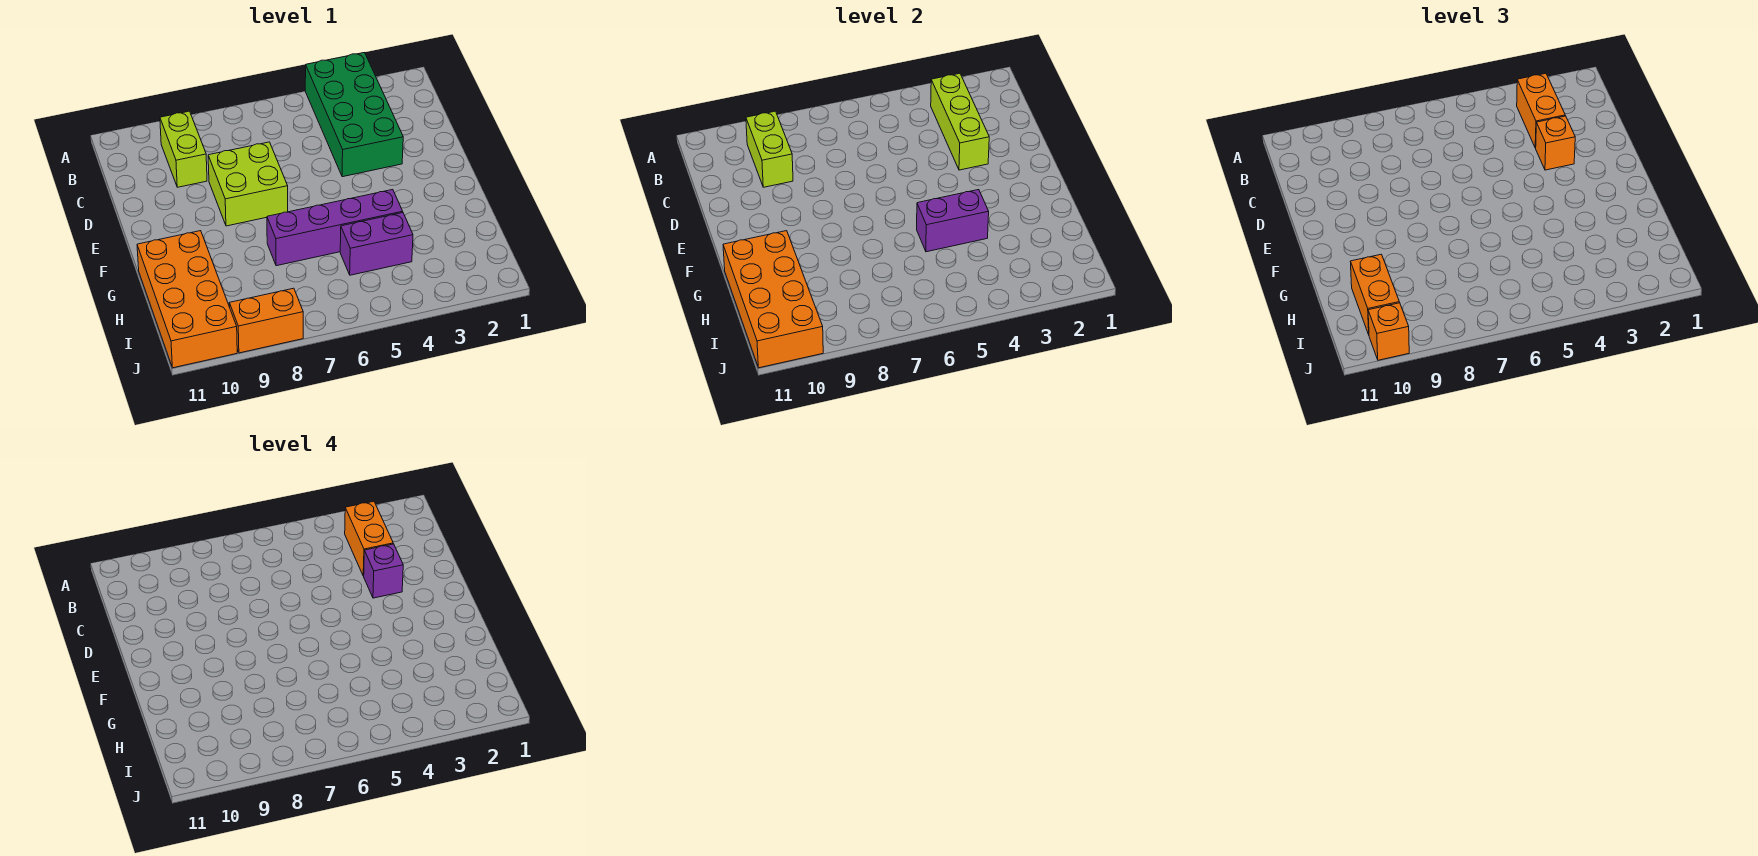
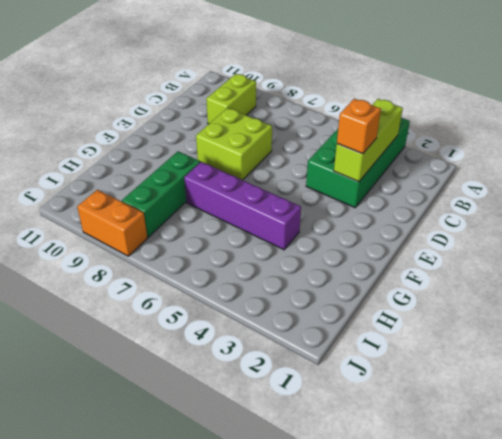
green 1x3 brick [122,151,200,237] -> none
none -> orange 2x4 brick [137,231,237,368]
none -> purple 1x2 brick [340,213,413,275]
none -> lime 1x2 brick [746,111,793,187]

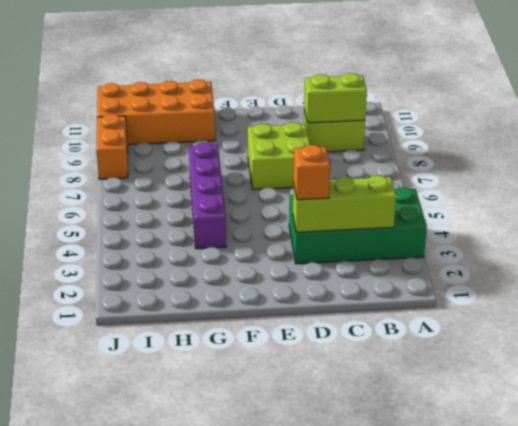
none -> purple 1x2 brick [340,213,413,275]
none -> purple 1x2 brick [917,190,989,252]
none -> orange 2x4 brick [723,231,823,368]

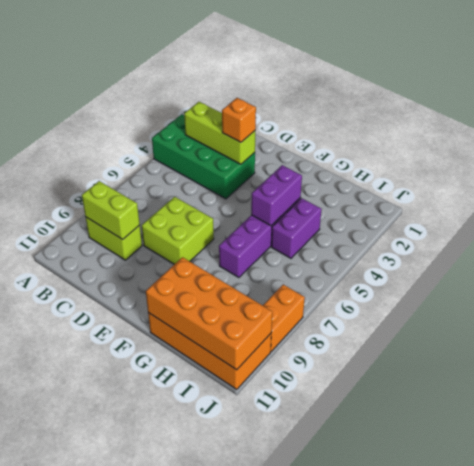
none -> orange 1x2 brick [1517,73,1565,148]
none -> orange 1x2 brick [1350,254,1399,334]
none -> orange 1x1 brick [1368,303,1409,360]

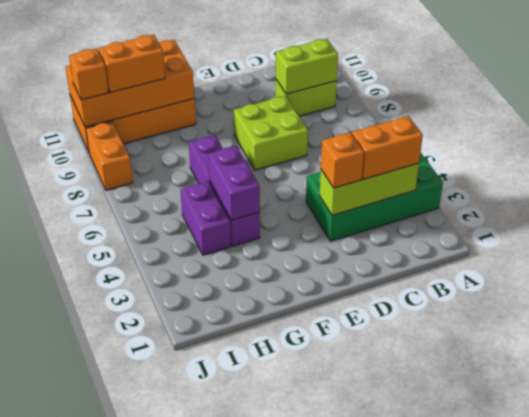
none -> orange 1x2 brick [345,501,393,576]
none -> purple 1x1 brick [364,544,403,598]

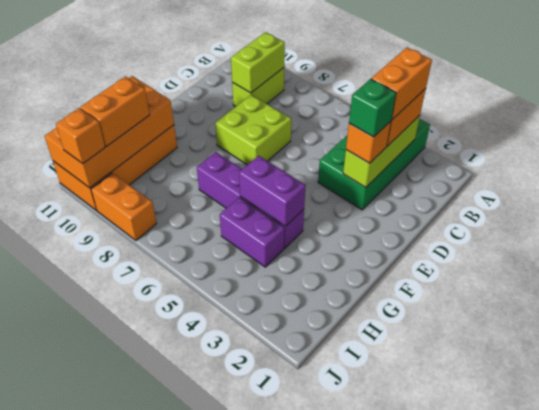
green 1x1 brick [349,79,396,137] -> purple 1x1 brick [364,544,403,598]

